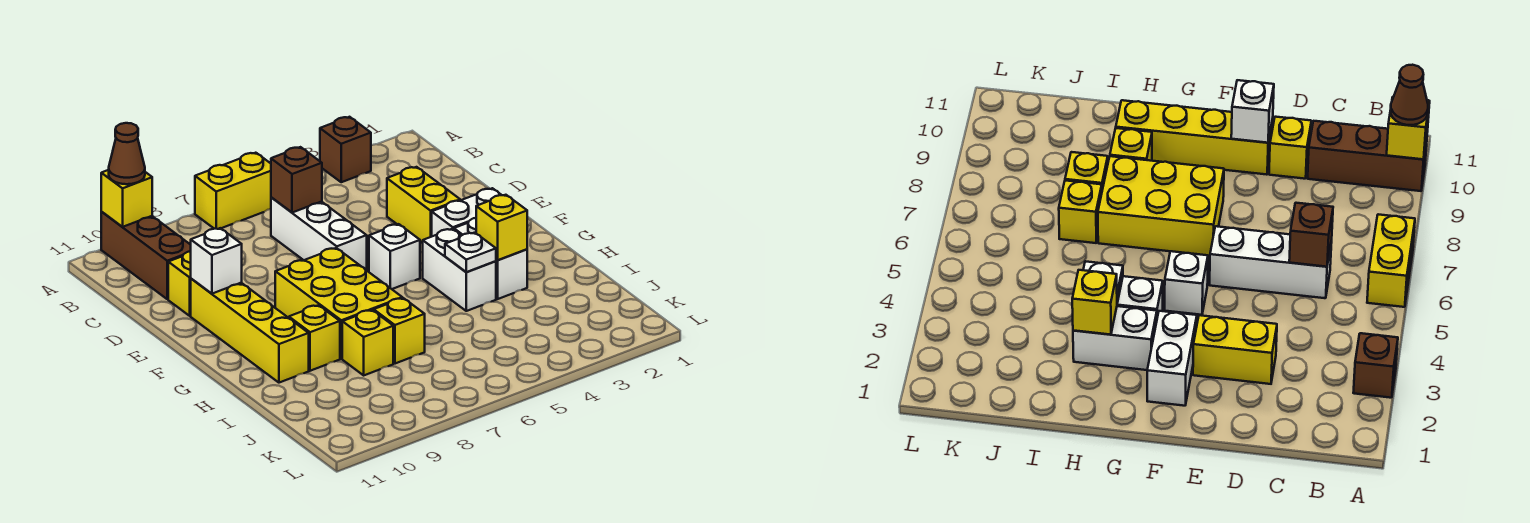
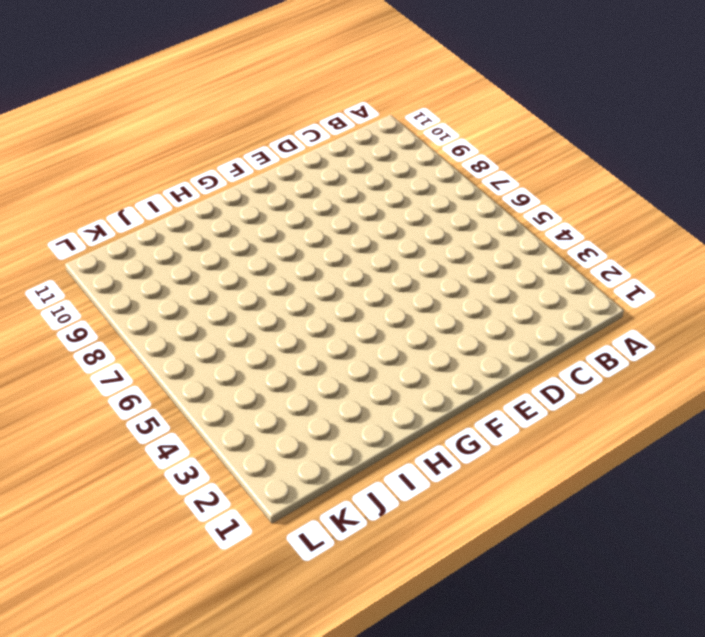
none -> brown 1x1 brick [320,117,371,182]
none -> yellow 1x2 brick [195,153,271,229]
none -> brown 1x3 brick [101,212,191,299]

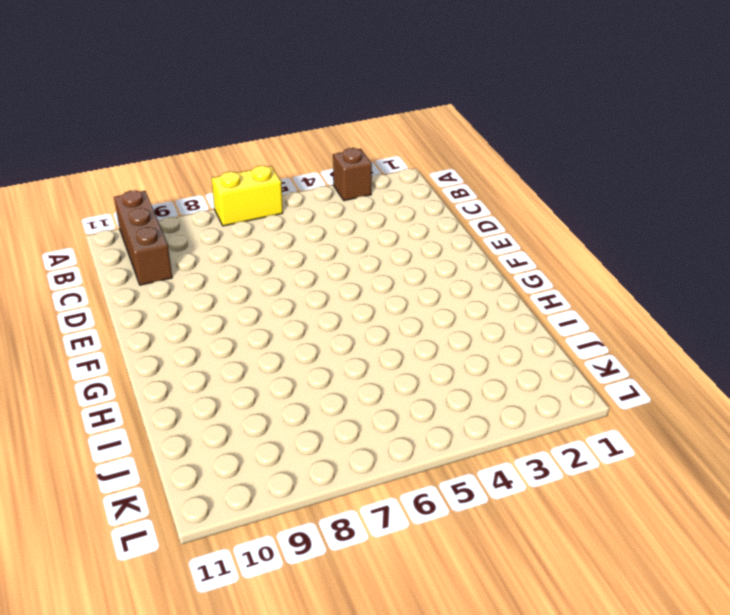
none -> white 1x3 brick [271,197,367,270]
none -> yellow 1x2 brick [387,167,460,243]
none -> yellow 1x1 brick [168,251,191,316]

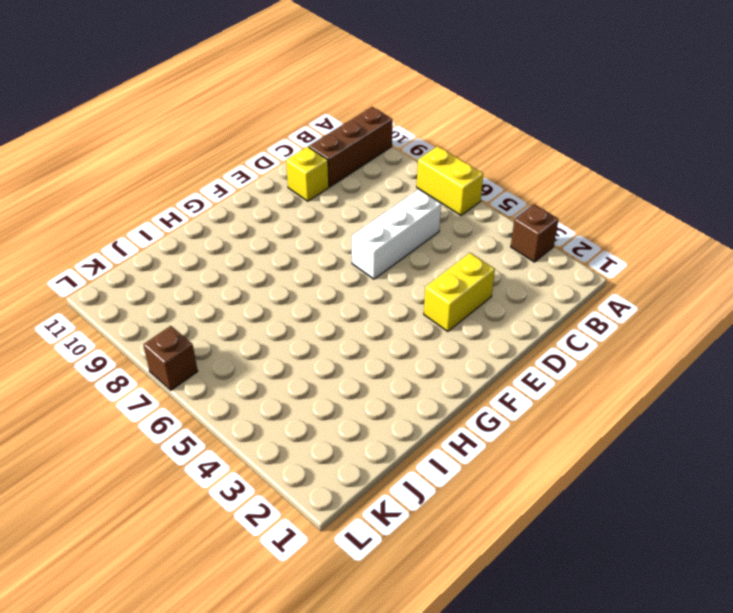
brown 1x1 brick [143,326,198,390] -> brown 1x1 brick moved to [271,147,322,213]
none -> yellow 1x4 brick [191,279,309,383]
none -> white 1x2 brick [432,188,501,236]
none -> white 1x1 brick [369,224,420,289]

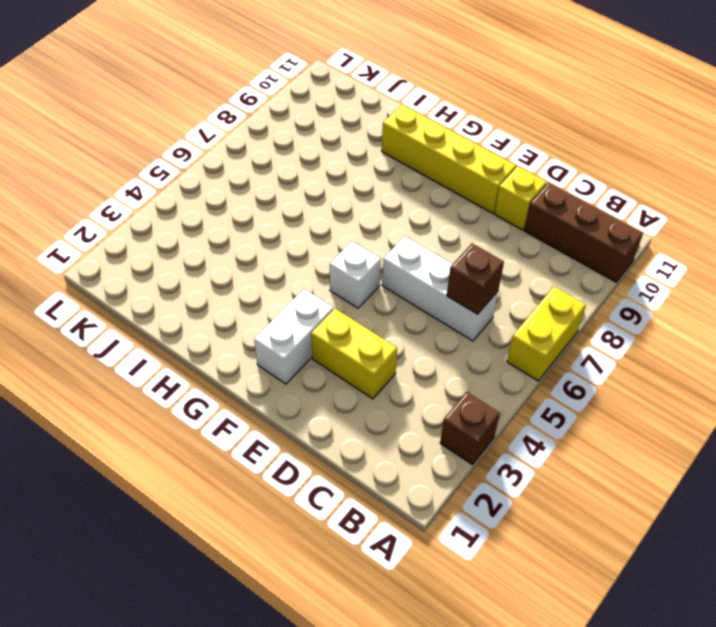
none -> yellow 2x3 brick [275,248,402,359]
none -> white 1x2 brick [454,218,527,299]
none -> white 1x2 brick [423,229,496,311]

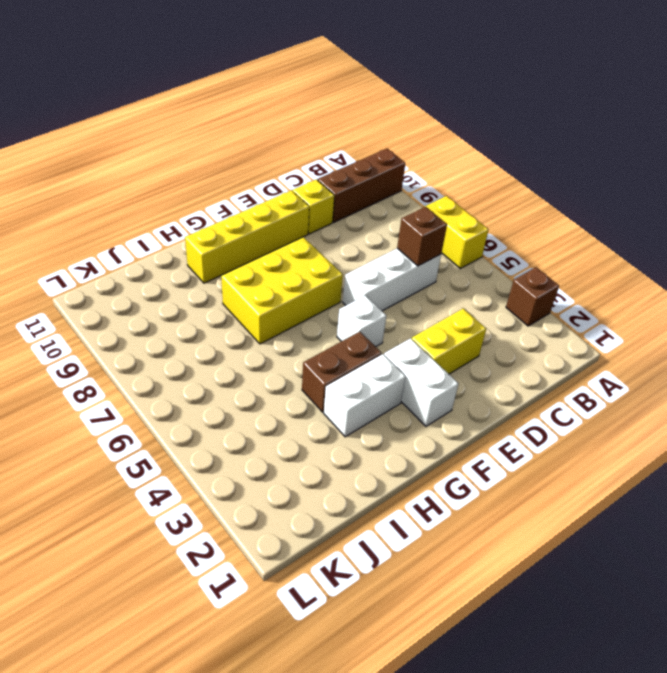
brown 1x2 brick [302,332,382,412] -> white 1x2 brick [423,229,496,311]
none -> yellow 1x1 brick [289,305,340,371]
none -> yellow 1x1 brick [374,298,425,364]
none -> yellow 1x1 brick [342,310,393,375]

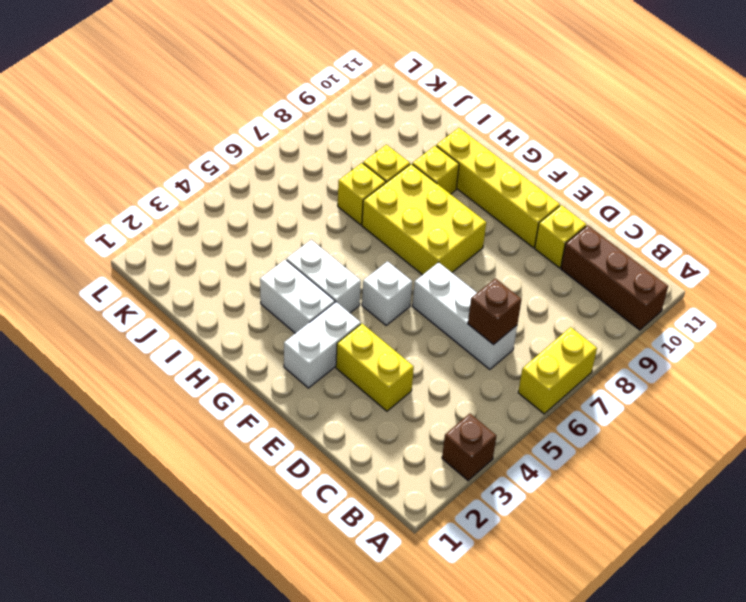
none -> yellow 1x1 brick [101,170,152,227]
none -> white 1x1 brick [191,228,242,294]
none -> yellow 1x1 brick [476,195,527,260]

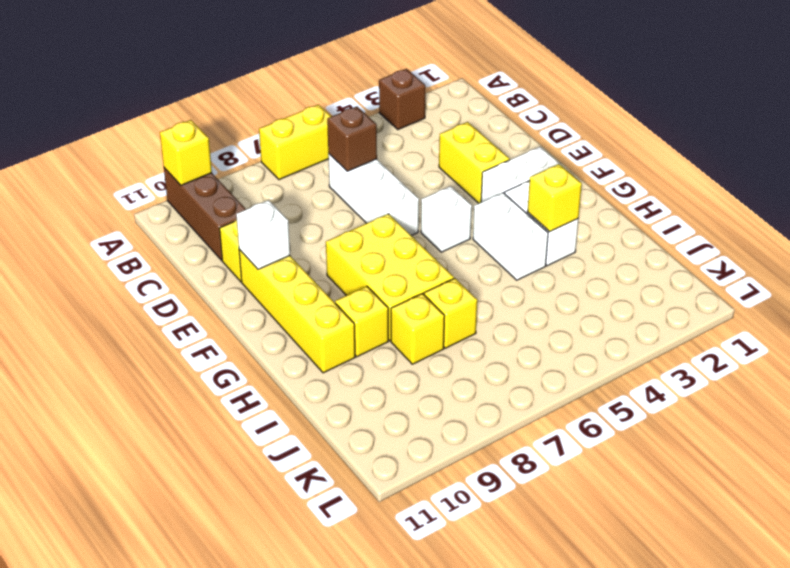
none -> white 1x1 plate [445,233,496,272]
none -> brown 1x1 cone [109,123,145,184]

